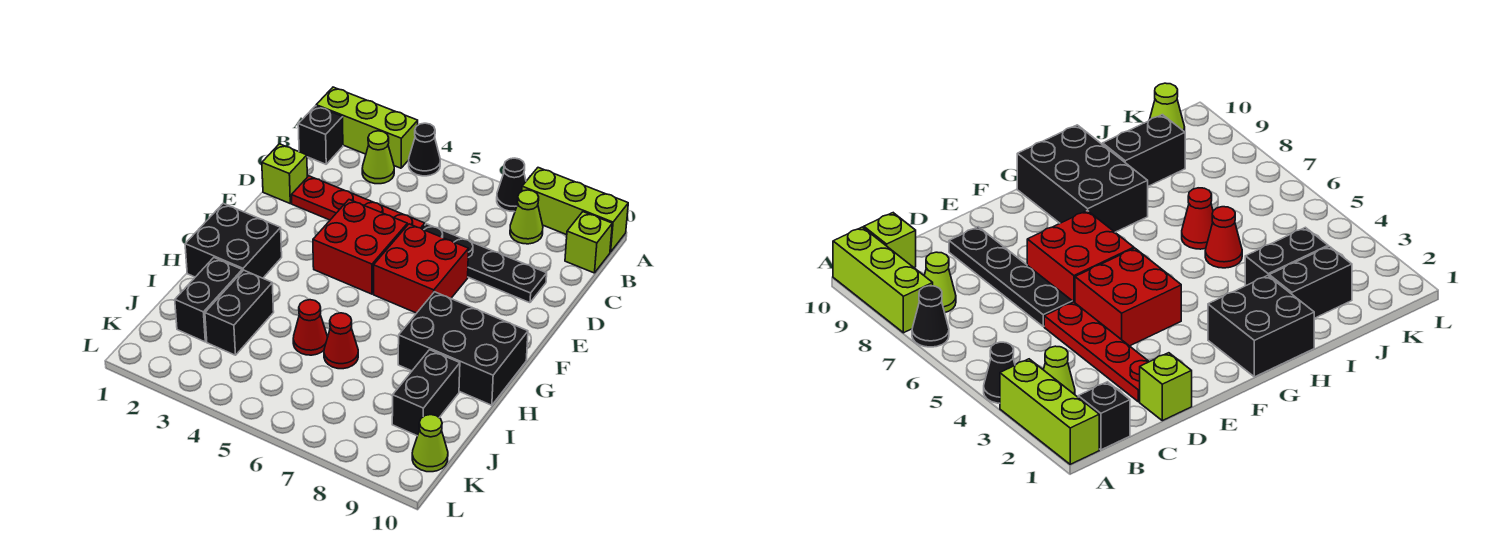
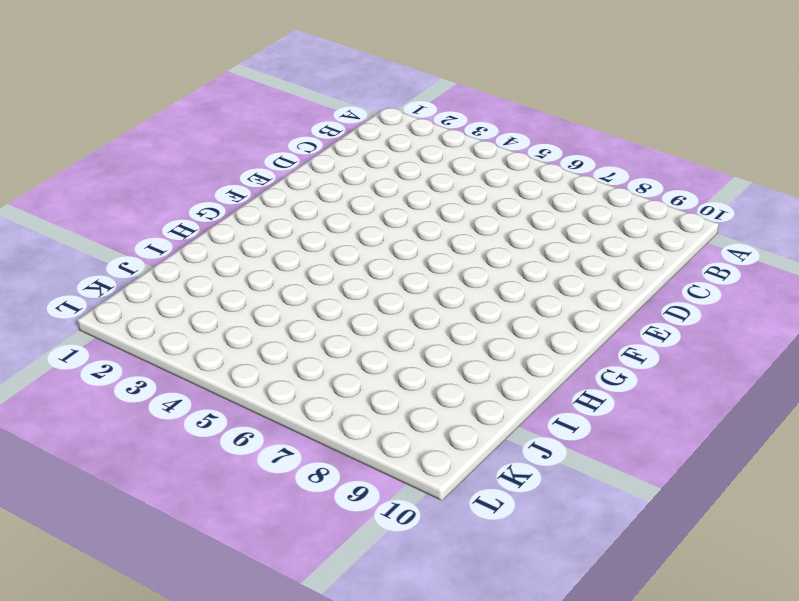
none -> lime 1x3 brick [316,87,418,168]
none -> black 1x1 cone [409,123,440,176]
none -> black 1x1 cone [497,158,526,212]

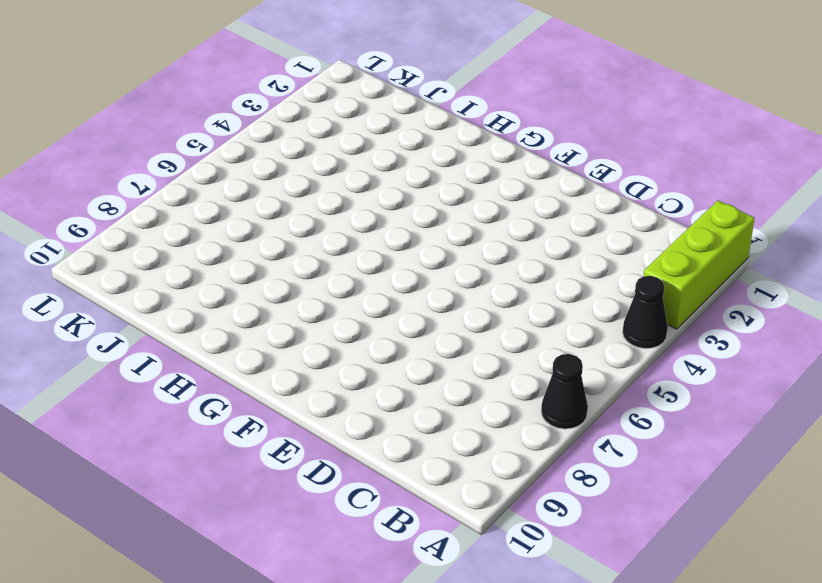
none -> lime 1x3 brick [522,168,628,252]
none -> black 1x1 brick [298,106,343,164]
none -> lime 1x1 cone [362,131,394,184]

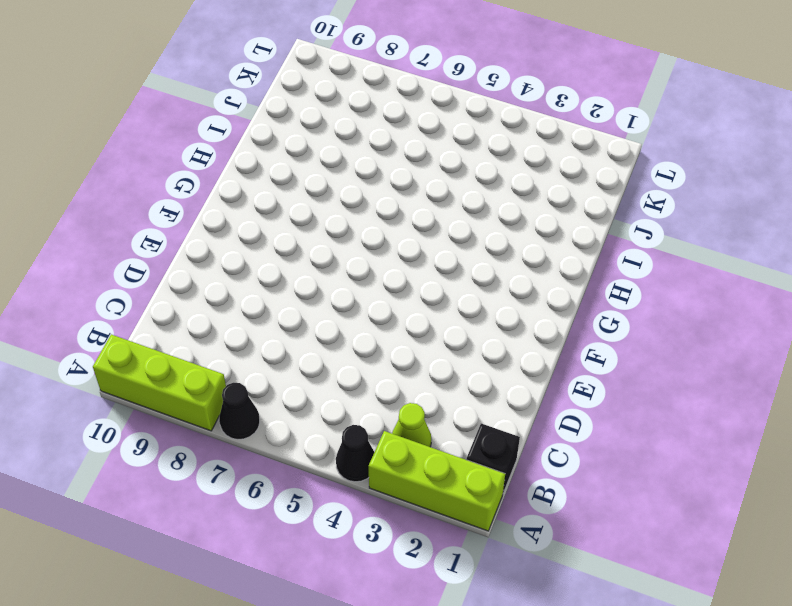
none -> lime 1x1 cone [510,190,543,244]
none -> lime 1x1 brick [565,212,612,273]
none -> lime 1x1 brick [262,144,307,203]

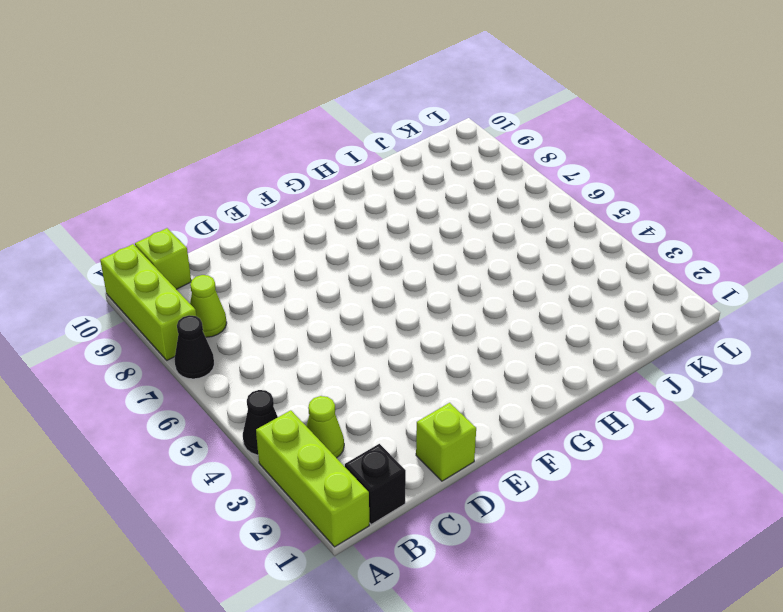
none -> red 1x4 plate [291,176,425,229]
none -> black 1x4 plate [422,224,547,303]
none -> red 2x2 brick [313,200,407,294]

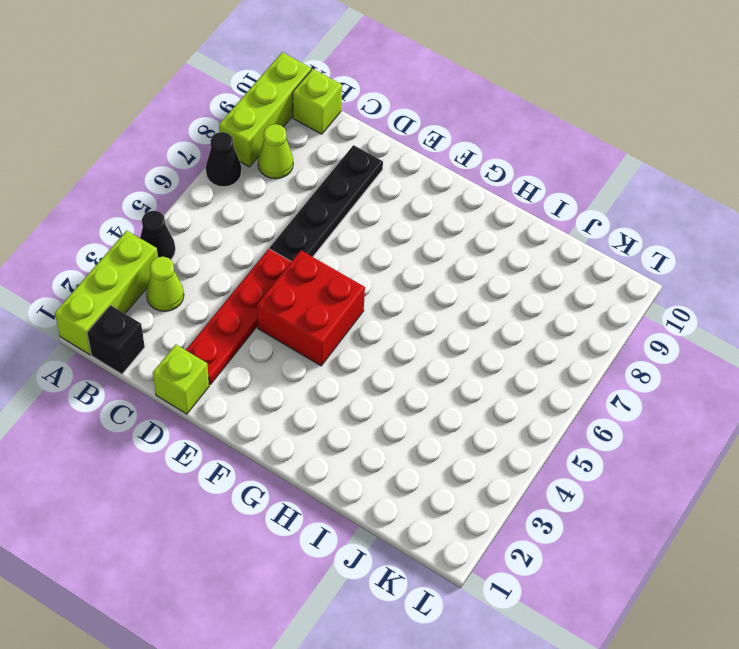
none -> red 2x2 brick [373,224,469,313]
none -> black 2x2 brick [185,203,282,278]
none -> black 2x3 brick [398,292,528,405]

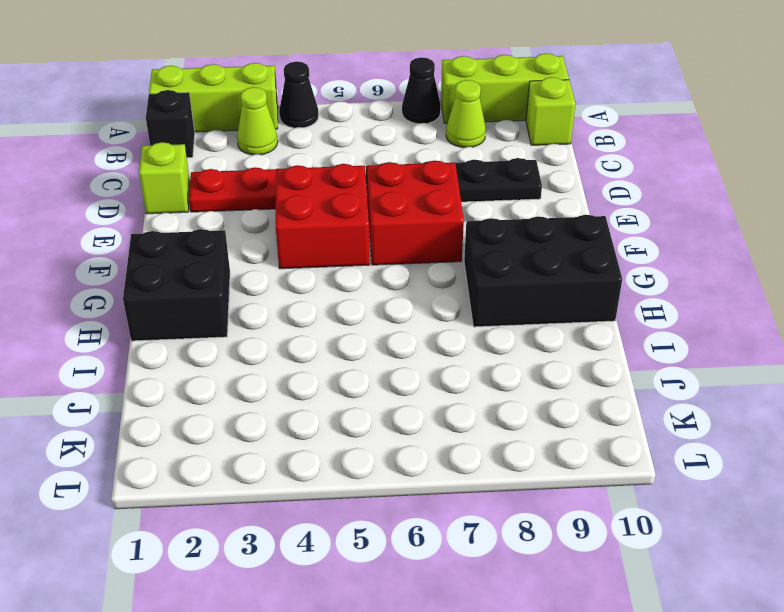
none -> black 1x2 brick [175,258,242,342]
none -> black 1x2 brick [205,270,274,355]
none -> red 1x1 cone [293,300,327,355]

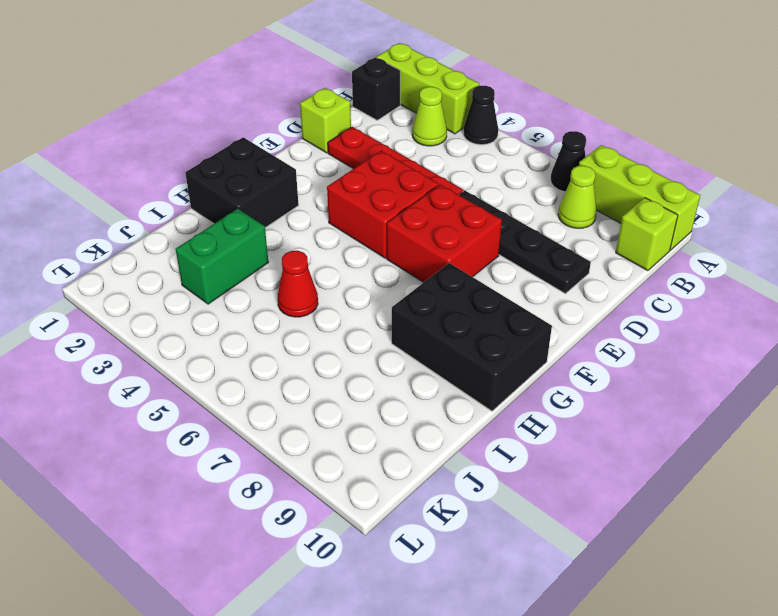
green 1x2 brick [176,209,268,304] -> black 1x2 brick [205,270,274,355]
none -> black 1x2 brick [175,258,242,342]
none -> red 1x1 cone [324,313,358,369]
none -> black 1x2 brick [392,350,460,436]

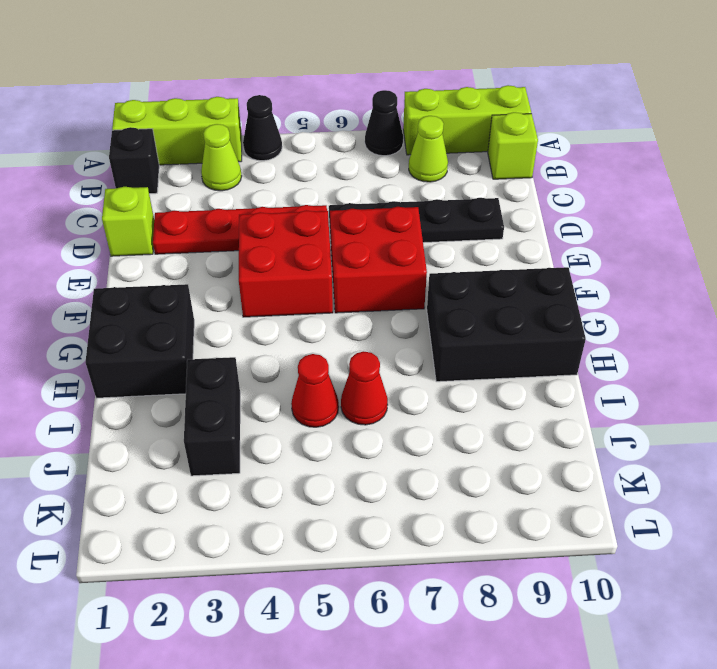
none -> black 1x2 brick [175,258,242,342]
none -> black 1x2 brick [392,350,460,436]
none -> lime 1x1 cone [412,415,448,472]

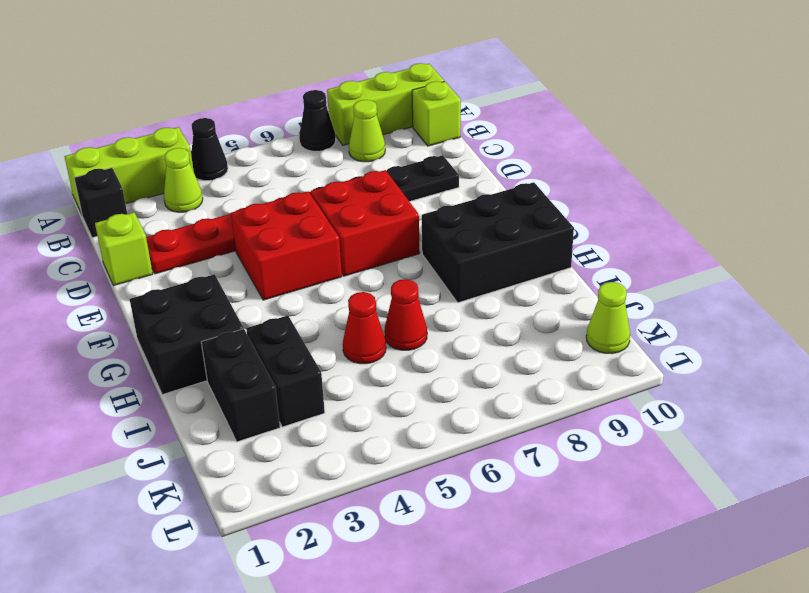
none -> black 1x2 brick [392,350,460,436]

